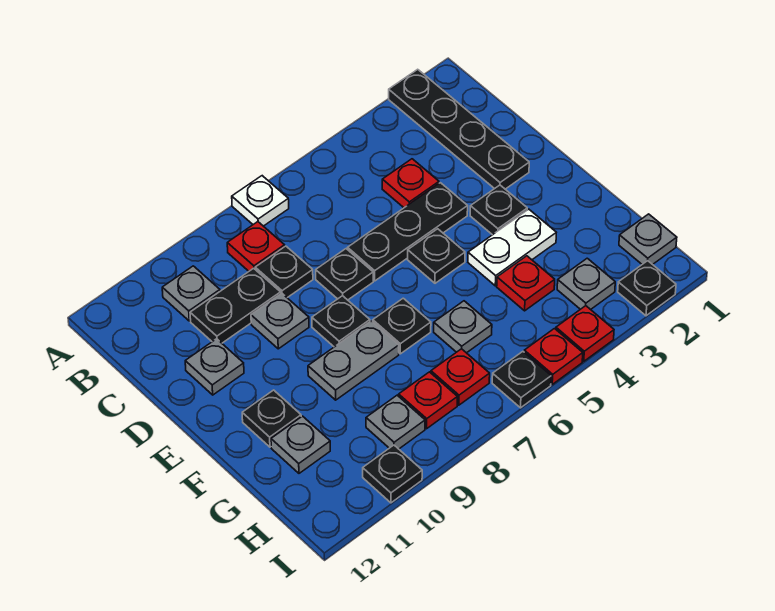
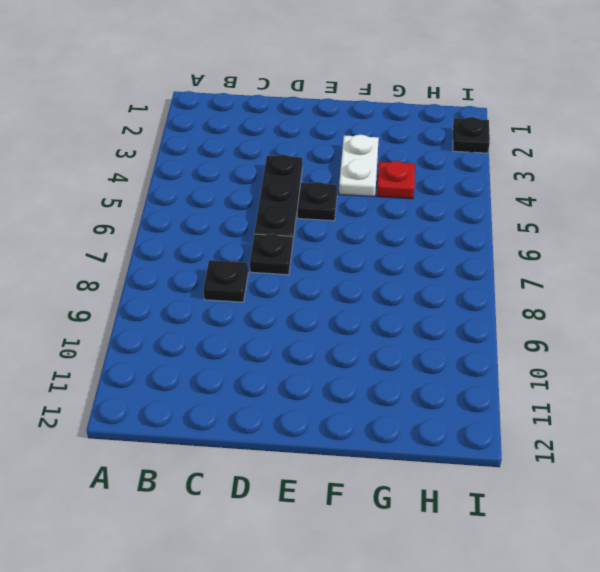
none -> black 1x4 plate [389,69,529,189]
none -> white 1x1 plate [232,176,289,226]
none -> red 1x1 plate [227,222,285,271]
none -> grey 1x1 plate [162,266,220,321]

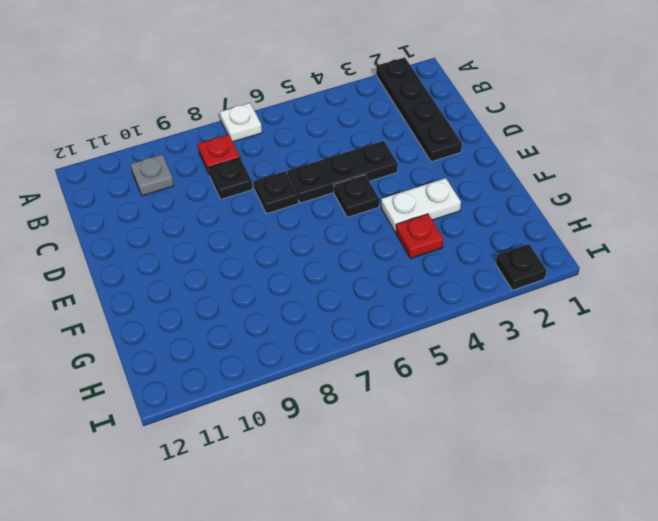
none -> red 1x1 plate [382,159,439,208]
none -> black 1x2 plate [190,268,281,343]
none -> grey 1x1 plate [251,293,309,349]
none -> grey 1x1 plate [185,339,244,395]

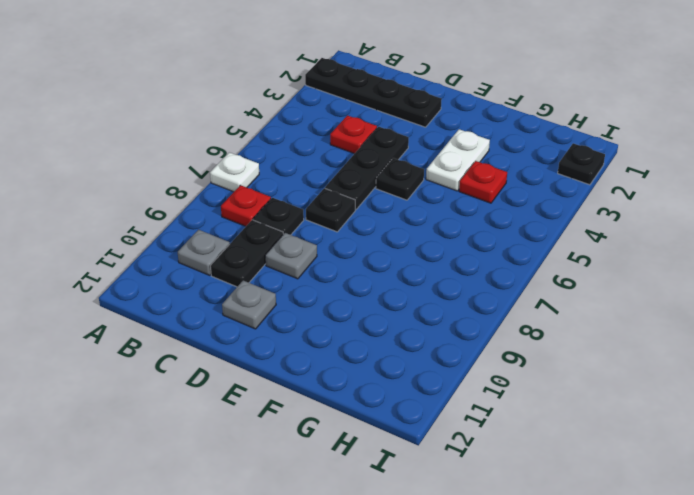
none -> black 1x1 plate [470,185,527,235]
none -> black 1x1 plate [312,296,370,347]
none -> black 1x1 plate [373,298,431,354]
none -> grey 1x2 plate [308,321,399,400]

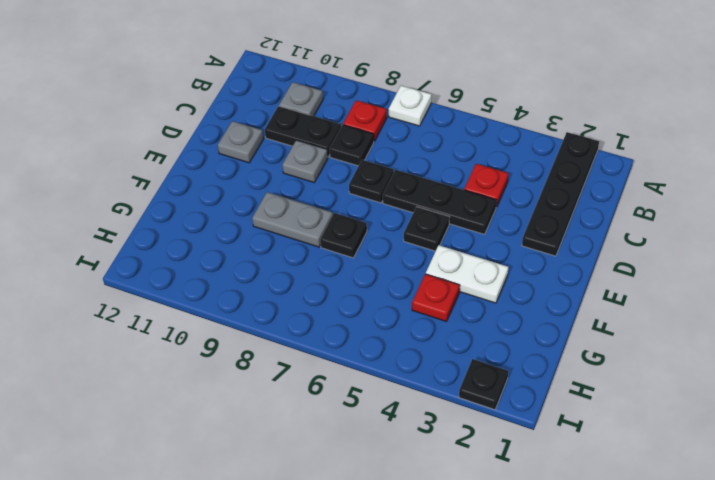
none -> black 1x1 plate [470,185,527,235]
none -> black 1x1 plate [312,296,370,347]
none -> black 1x1 plate [242,390,301,447]
none -> grey 1x1 plate [434,301,492,353]

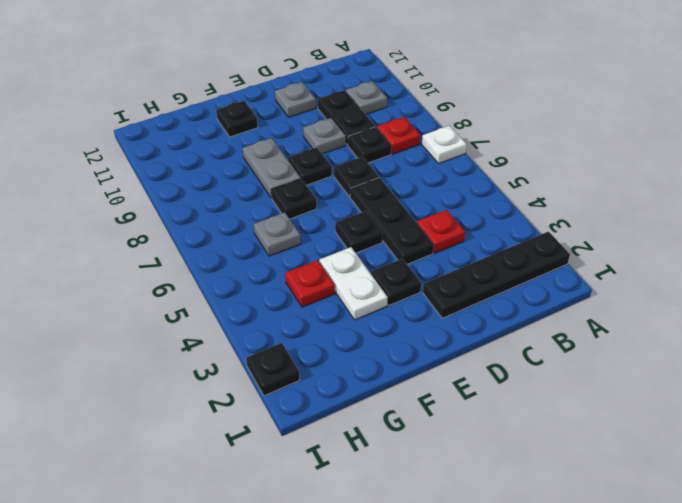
none -> grey 1x1 plate [271,416,330,473]
none -> grey 1x1 plate [619,214,677,265]
none -> grey 1x1 plate [557,258,615,310]
none -> red 1x1 plate [431,349,490,405]

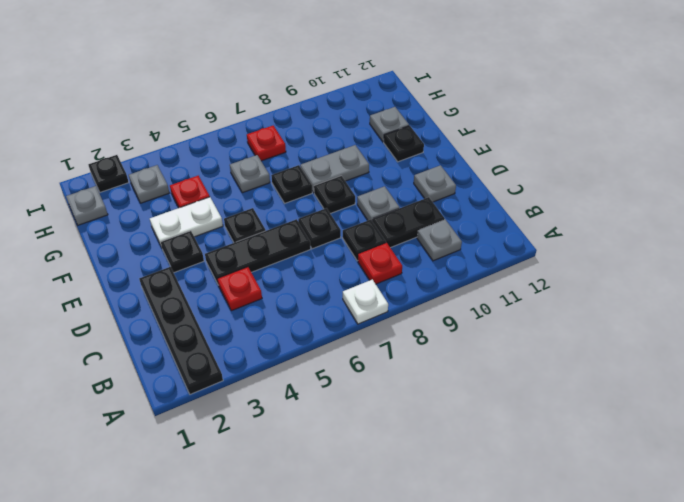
none -> red 1x1 plate [399,372,458,429]
none -> grey 1x1 plate [366,395,425,449]
none -> red 1x1 plate [556,306,614,361]
none -> red 1x1 plate [524,329,583,384]

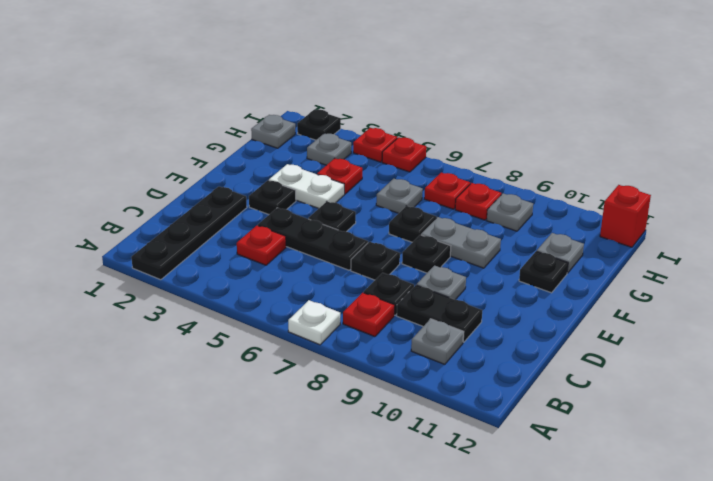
red 1x1 brick [600,185,651,247] -> none
none -> grey 1x1 plate [185,339,244,395]
none -> black 1x1 plate [492,352,551,408]
none -> black 1x1 plate [363,445,422,503]

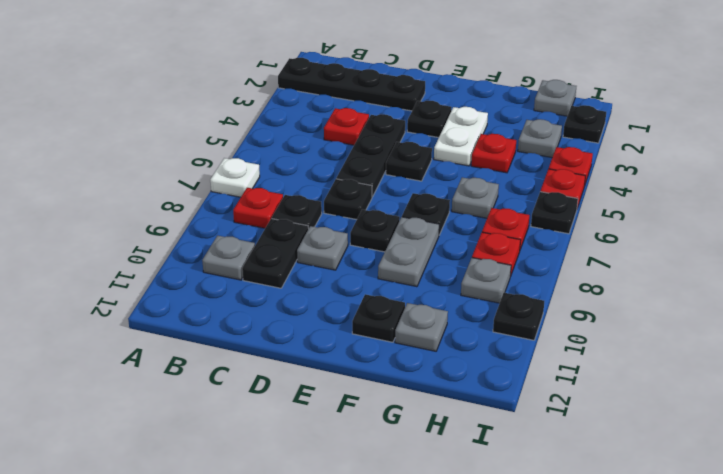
none -> grey 1x1 plate [185,339,244,395]

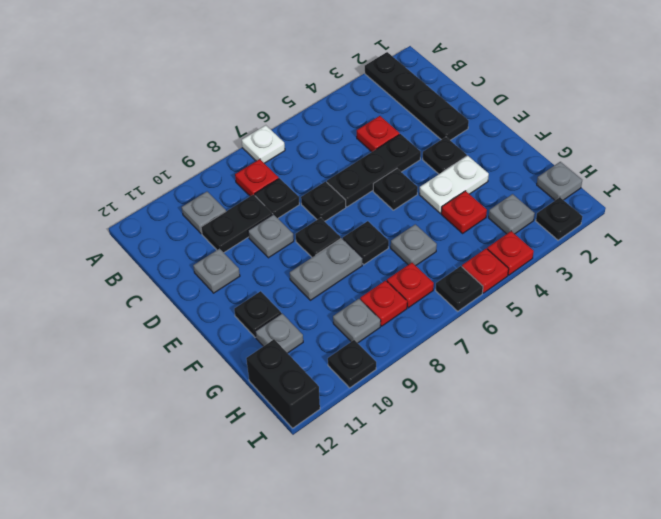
black 1x2 brick [246,339,320,428] -> none

